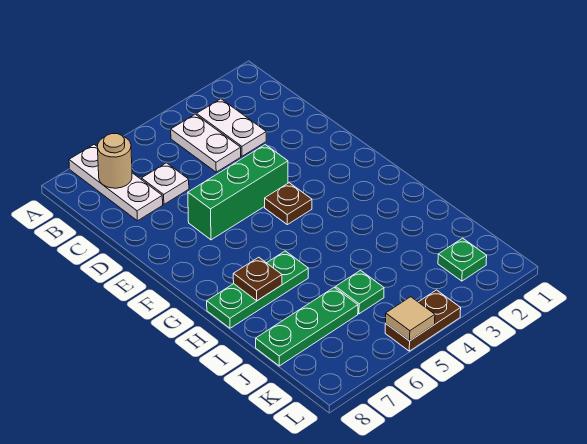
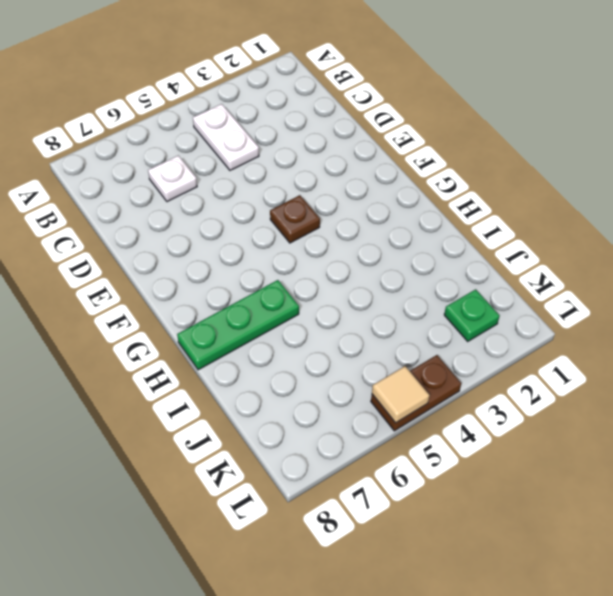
none -> white 1x3 plate [69,145,163,221]
none -> white 1x2 plate [197,99,266,156]
none -> green 1x3 brick [188,145,288,240]

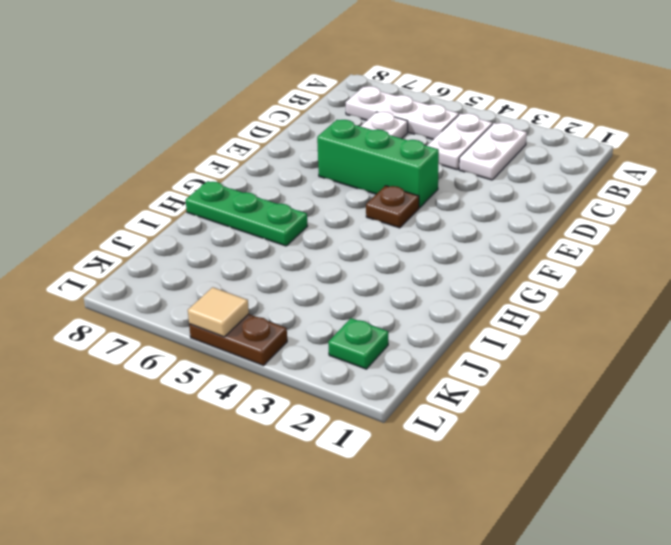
white 1x3 plate [346,86,459,139] -> white 1x3 plate turned to [69,145,163,221]
none -> green 1x1 plate [336,270,384,314]
none -> green 1x3 plate [256,287,358,366]
none -> tan 1x1 round brick [98,134,132,188]

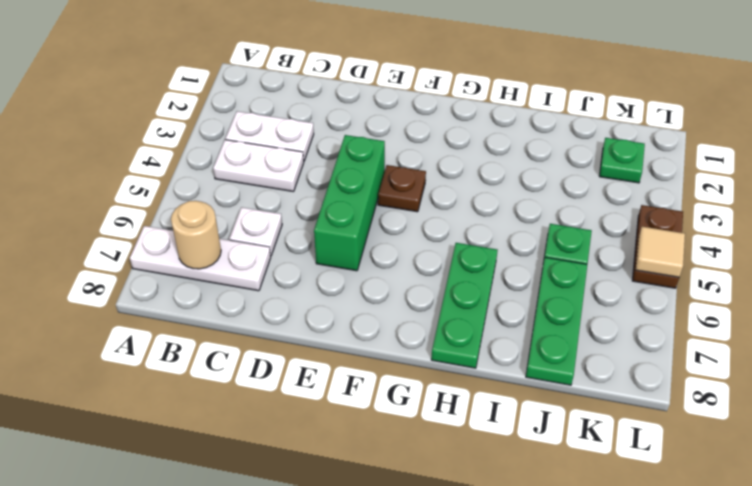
none -> brown 1x1 plate [233,257,282,301]

